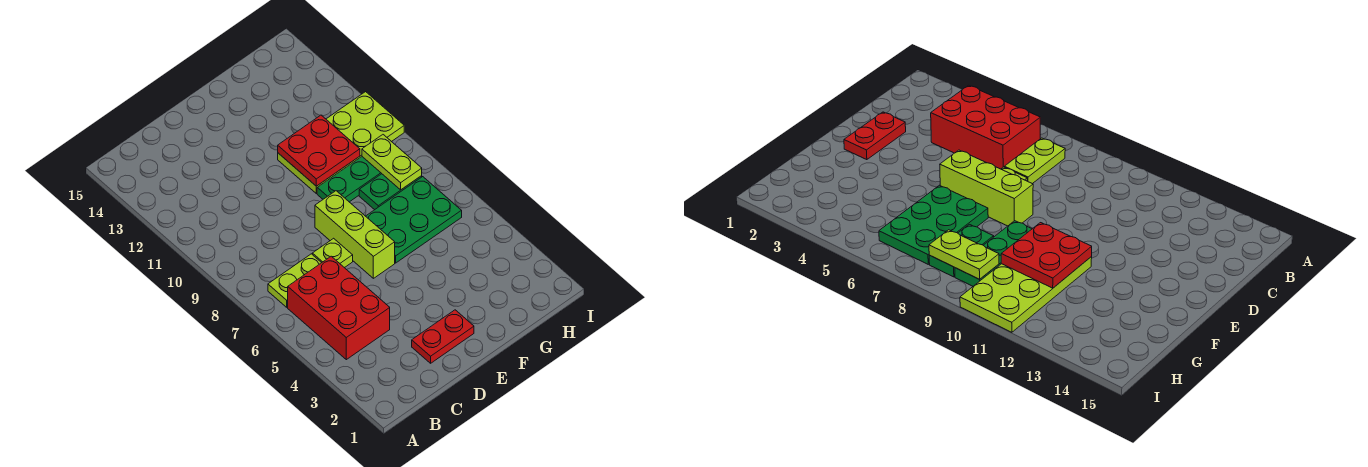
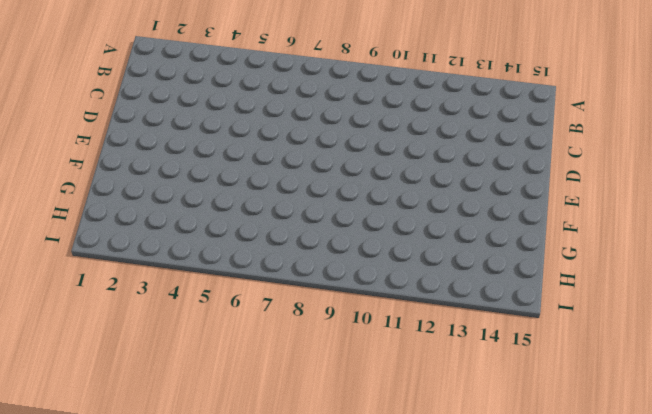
none -> red 2x3 brick [288,256,390,360]
none -> lime 1x2 plate [268,254,321,307]

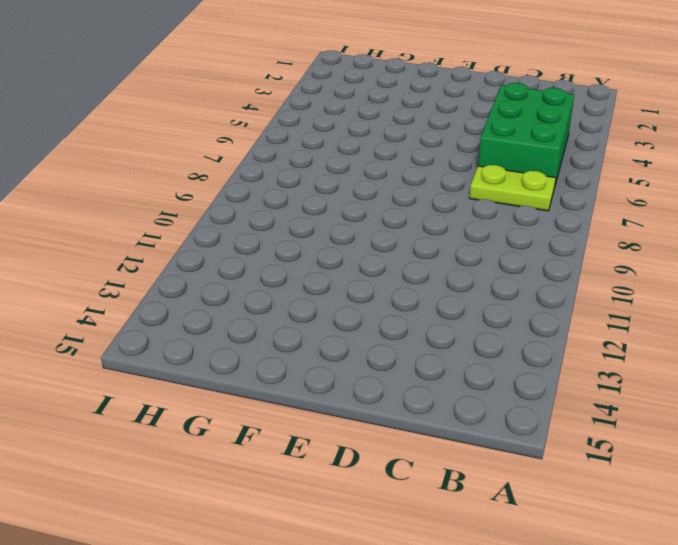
green 2x3 brick [478,83,574,188] -> red 2x3 brick [288,256,390,360]
none -> red 1x2 plate [412,310,474,363]
none -> lime 1x1 plate [312,238,353,268]

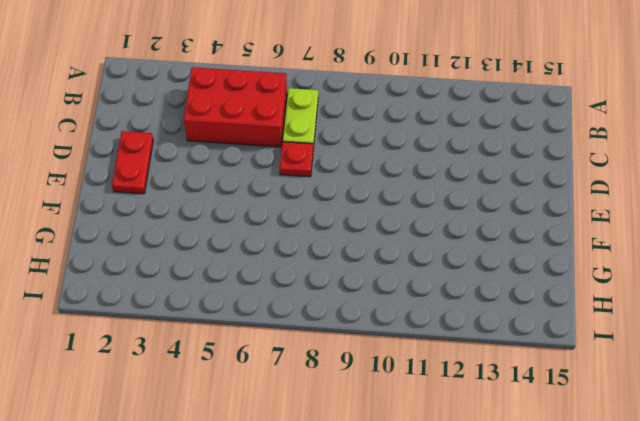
red 1x1 plate [280,142,313,177] -> lime 1x1 plate [312,238,353,268]
none -> lime 1x3 brick [315,191,395,278]
none -> green 2x3 plate [366,177,462,263]

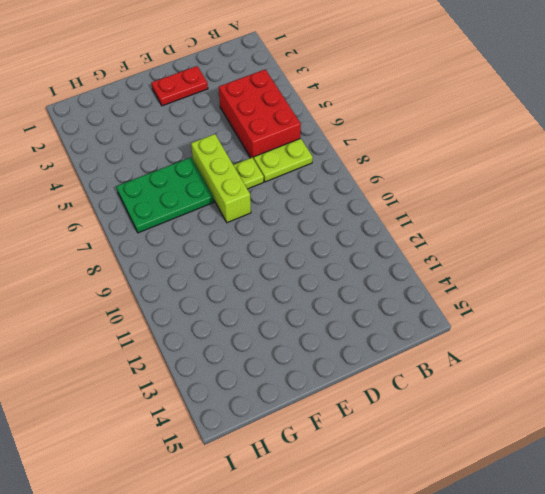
none -> green 1x3 plate [317,157,382,202]
none -> lime 2x4 plate [278,92,404,193]

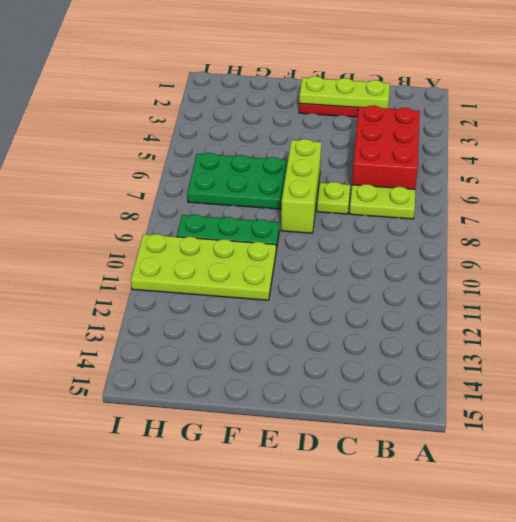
lime 1x3 plate [299,76,390,109] -> none
none -> green 1x2 plate [359,174,422,210]
none -> red 2x2 plate [278,115,360,186]

